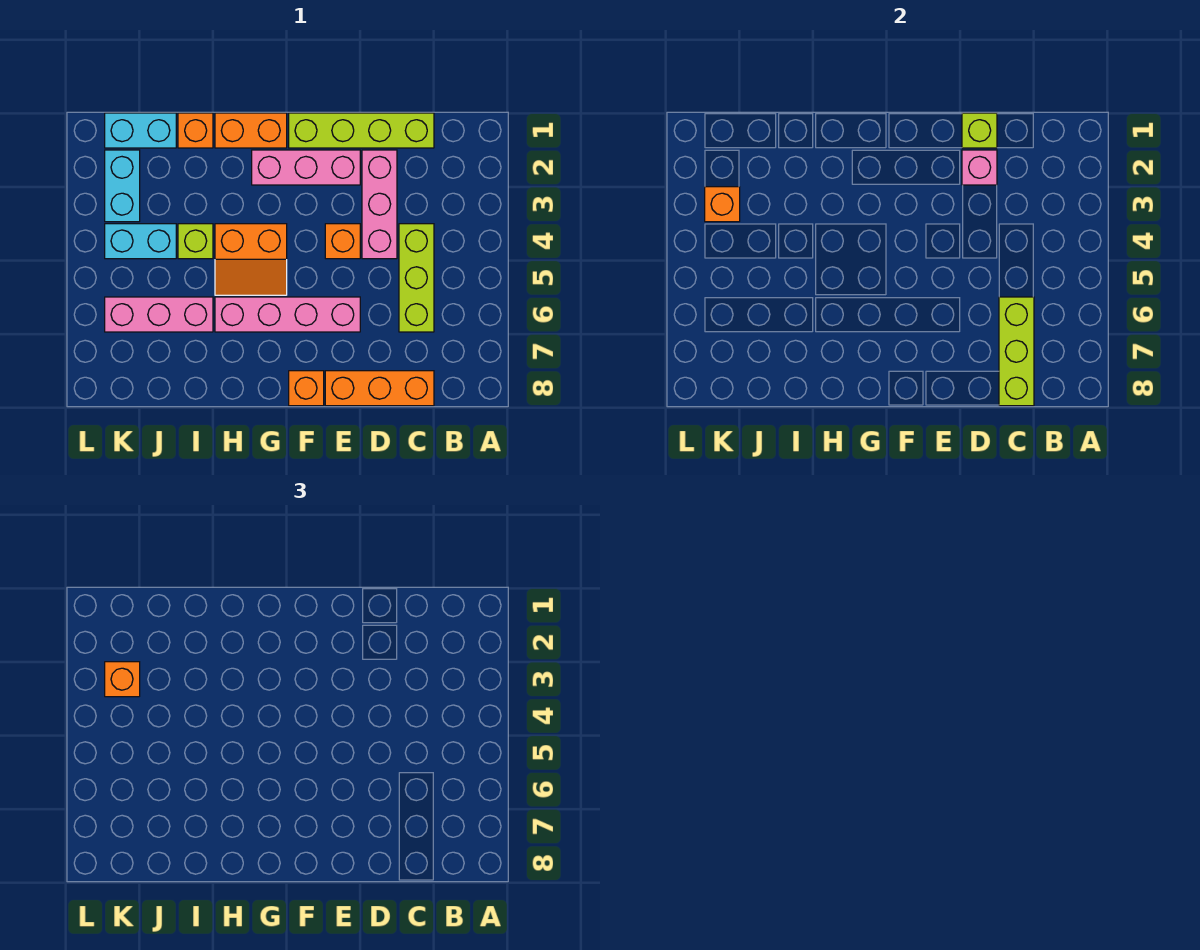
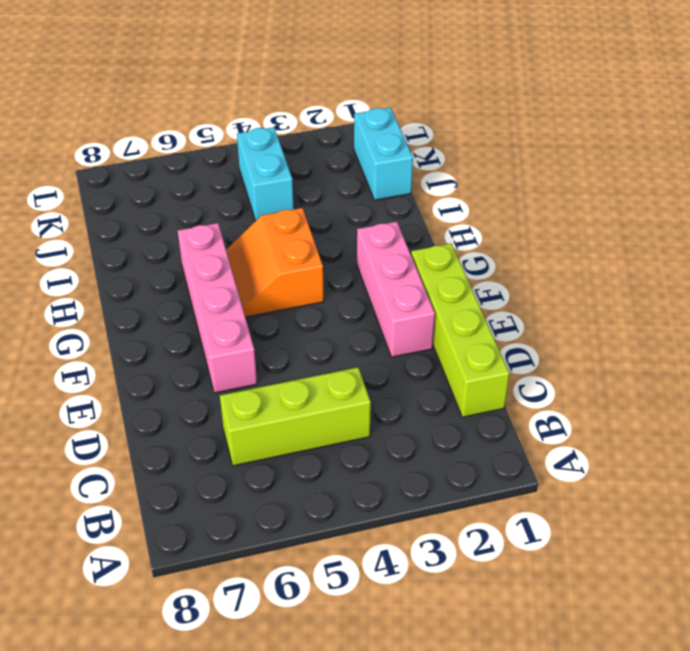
none -> orange 1x3 brick [325,371,434,406]
none -> pink 1x3 brick [362,150,397,259]
none -> orange 1x1 brick [325,224,360,259]

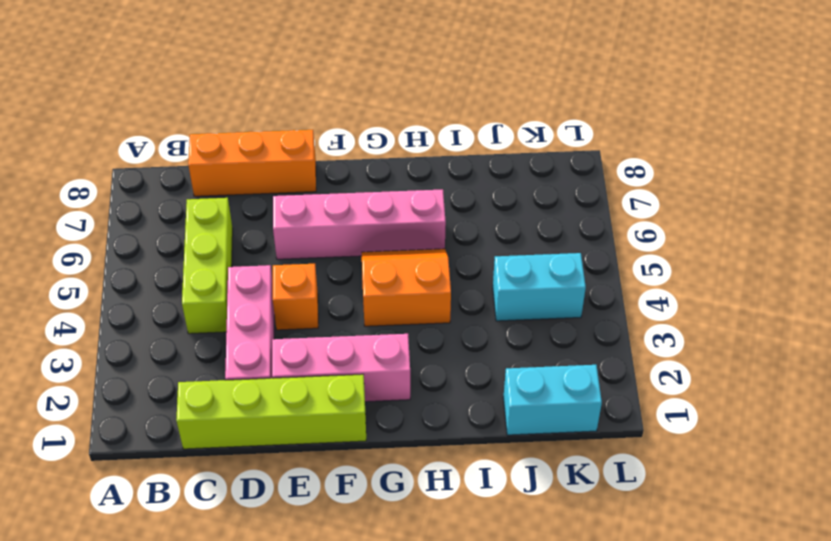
none -> orange 1x1 brick [289,371,324,406]
none -> orange 1x2 brick [215,113,287,148]
none -> orange 1x1 brick [178,113,213,148]

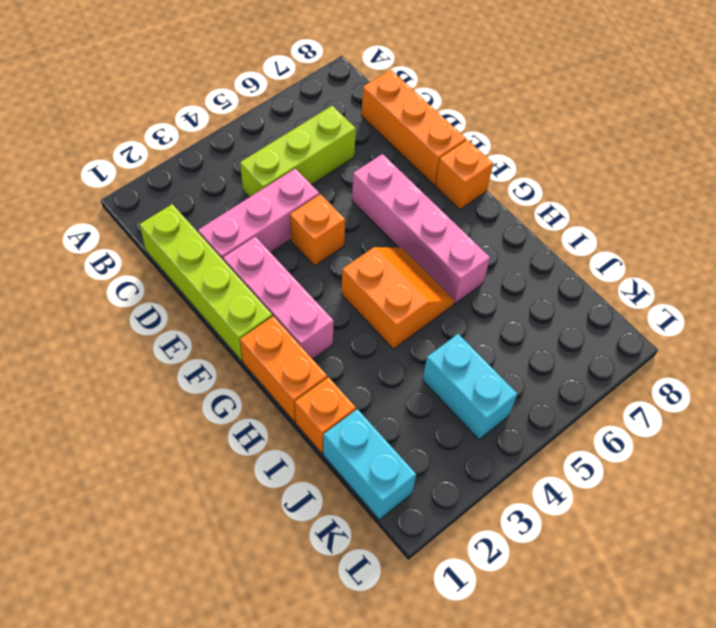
none -> lime 1x1 brick [178,224,213,259]
none -> pink 1x3 brick [105,297,213,332]
none -> cyan 1x2 brick [105,150,140,222]

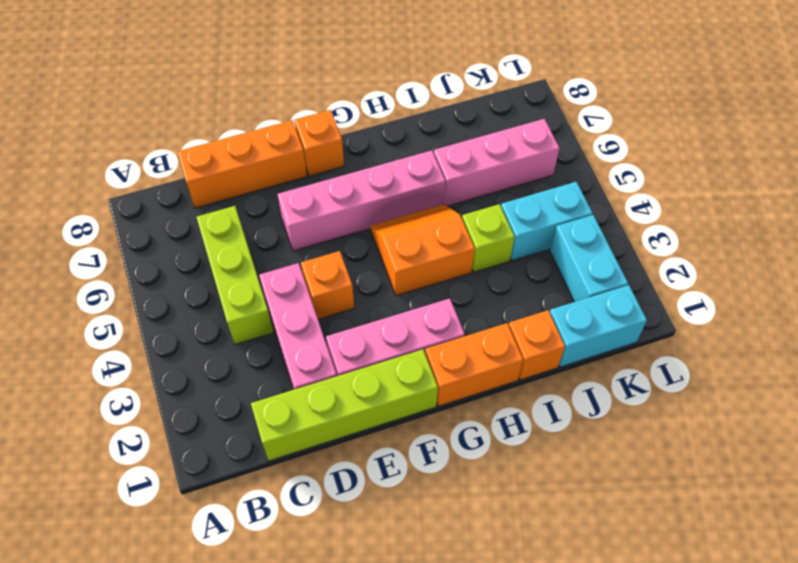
none -> lime 1x3 brick [999,297,1034,406]
none -> lime 1x1 brick [962,113,997,148]
none -> pink 1x1 brick [962,150,997,185]

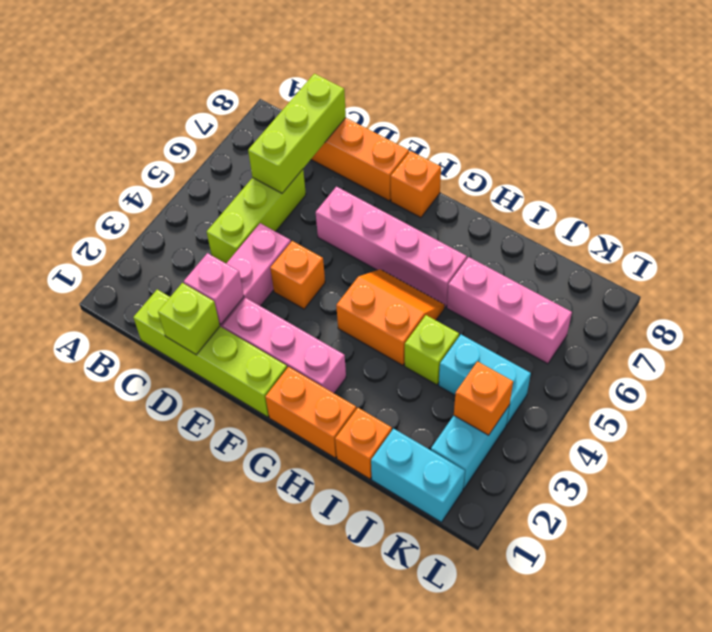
none -> orange 1x1 brick [105,662,140,697]

